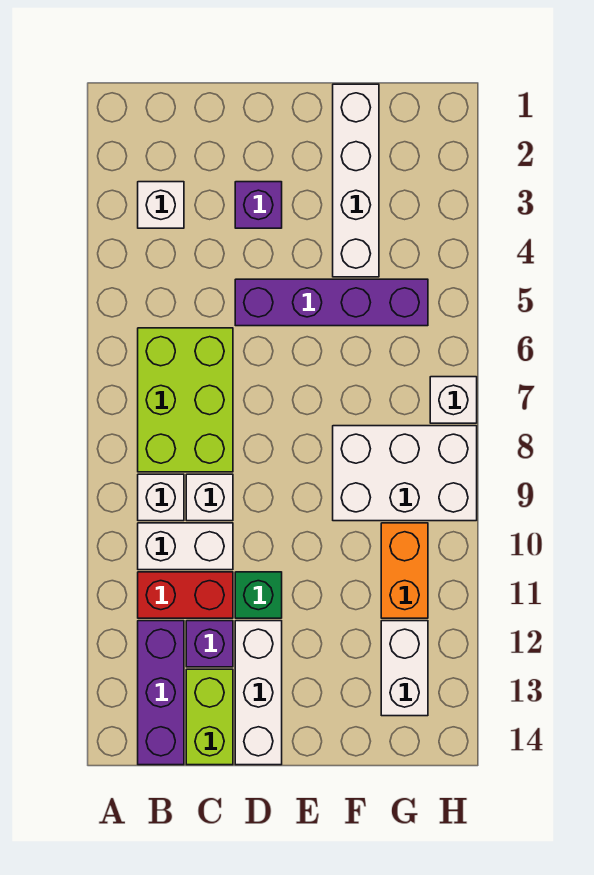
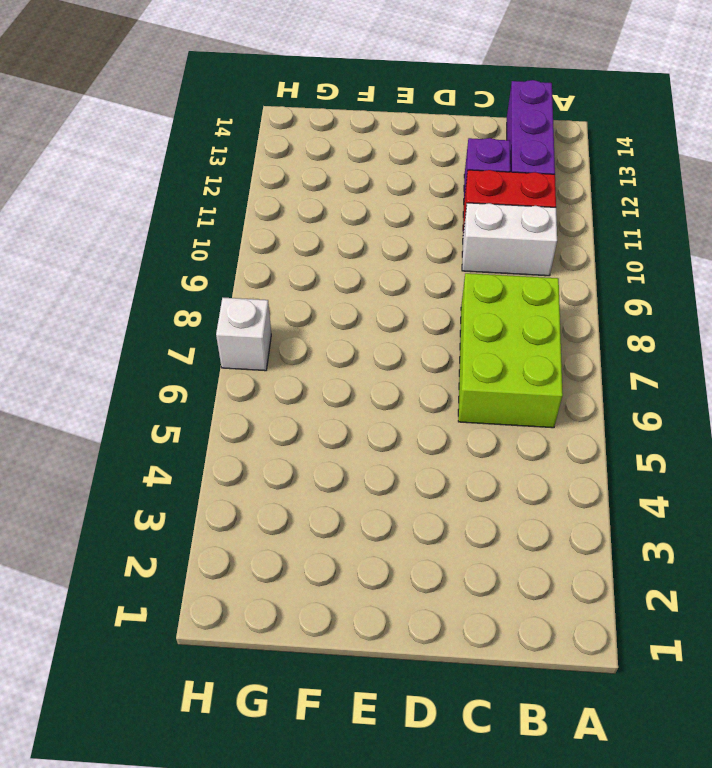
none -> white 1x1 brick [138,182,184,228]
none -> white 1x1 brick [138,474,184,521]
none -> white 1x1 brick [186,474,233,521]

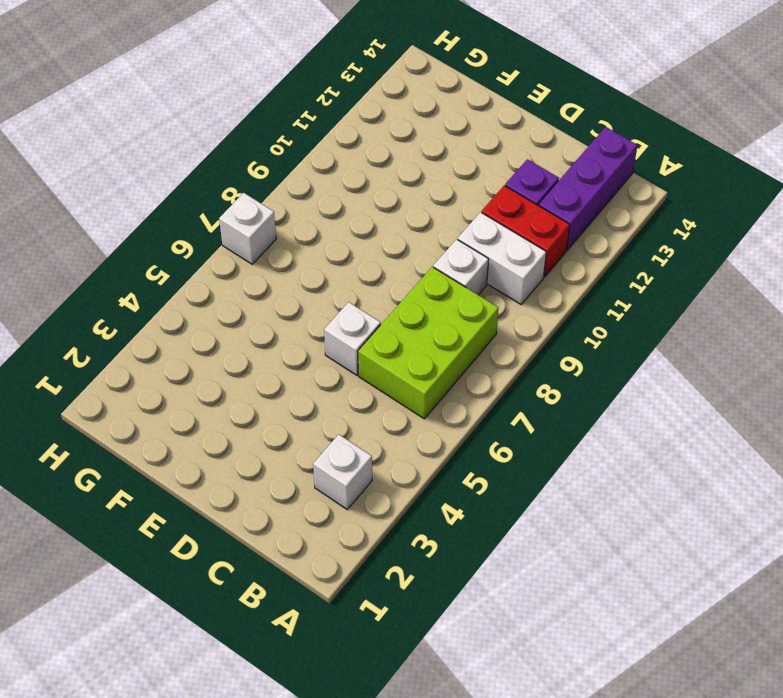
white 1x1 brick [324,302,381,375] -> white 1x1 brick moved to [138,474,184,521]
none -> lime 1x2 brick [186,669,233,765]
none -> purple 1x1 brick [235,182,282,228]
none -> purple 1x4 brick [235,279,428,326]

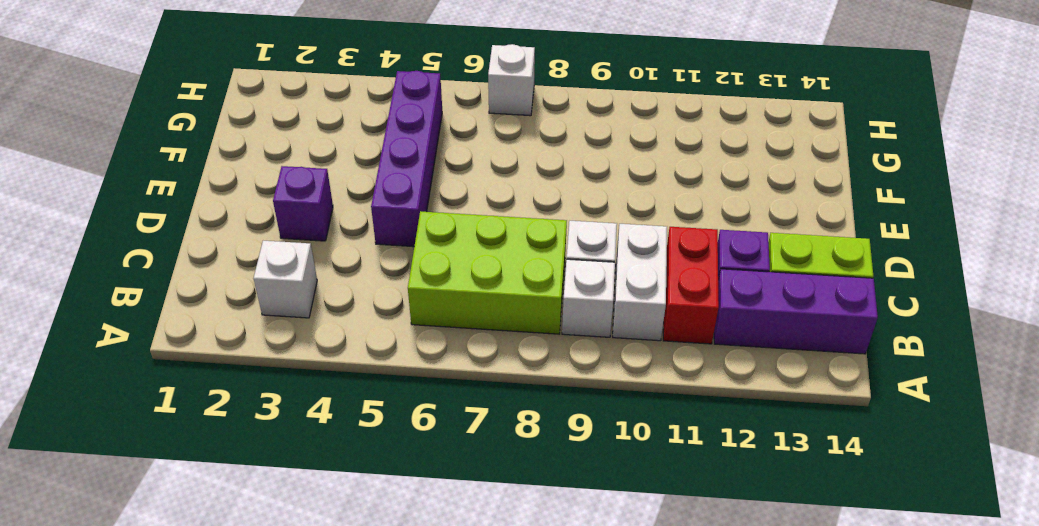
none -> green 1x1 brick [235,572,282,618]
none -> white 1x3 brick [235,621,282,765]
none -> white 1x4 brick [333,84,379,277]

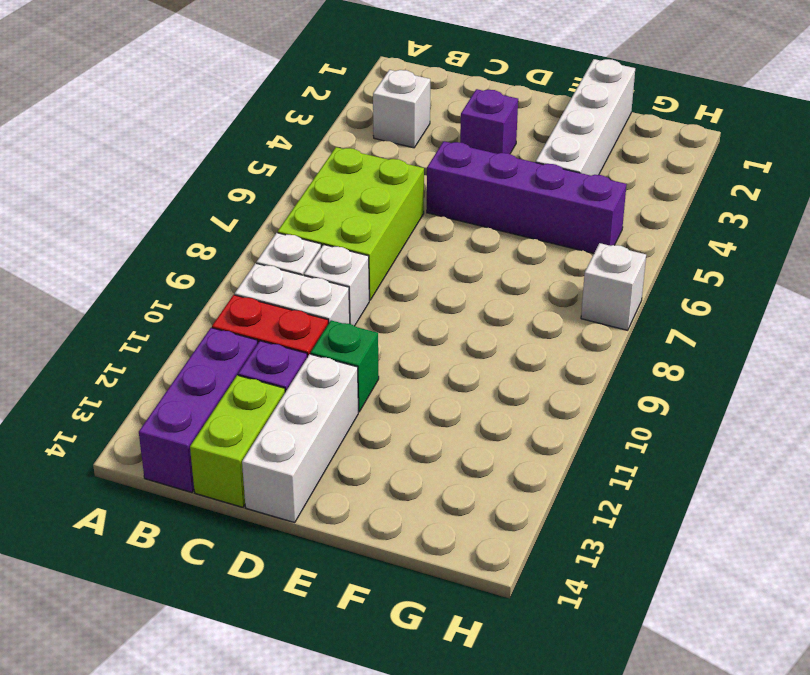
none -> white 2x3 brick [333,426,477,521]
none -> orange 1x2 brick [381,523,428,618]
none -> white 1x2 brick [381,621,428,716]

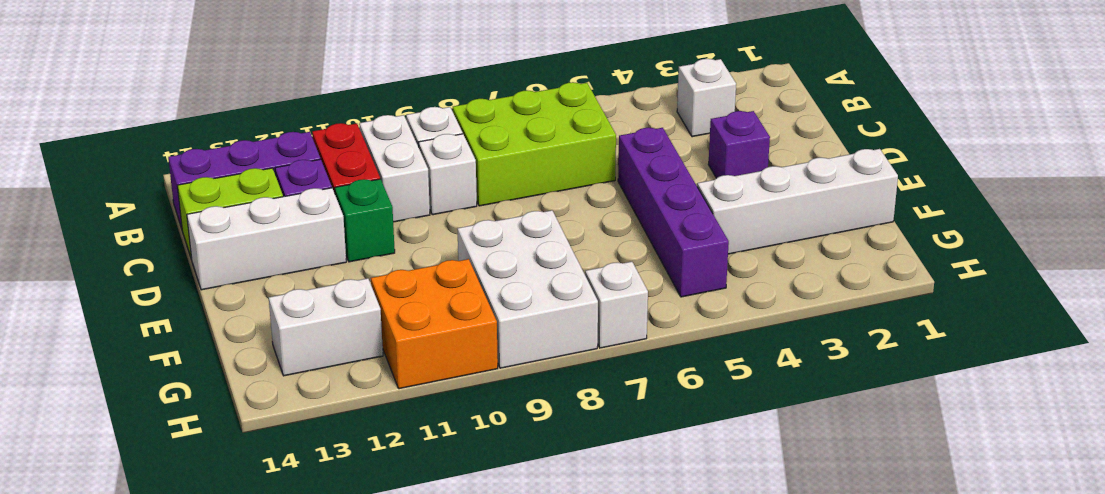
orange 2x2 brick [371,259,498,389] -> orange 1x2 brick [381,523,428,618]

